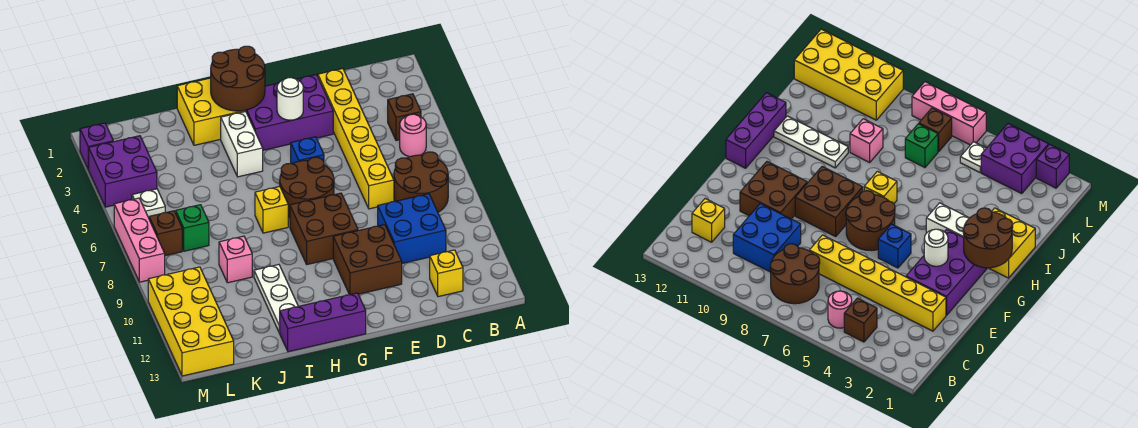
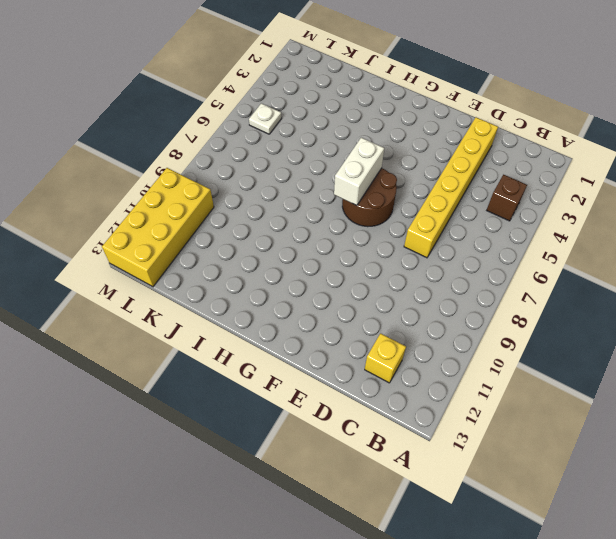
white 1x2 brick [334,138,384,205] -> white 1x2 brick moved to [221,111,263,177]
none -> pink 1x1 round brick [400,114,426,157]
none -> brown 2x2 round brick [394,152,448,212]
none -> blue 2x2 brick [378,194,446,263]

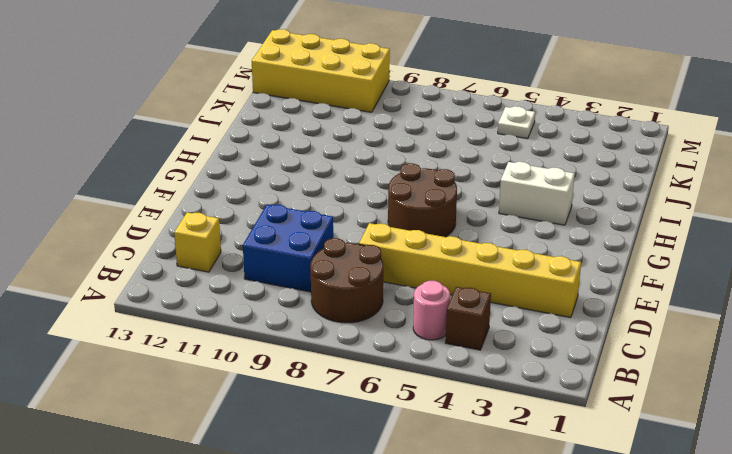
none -> purple 2x3 brick [246,75,333,150]
none -> brown 2x2 brick [333,225,402,295]
none -> blue 1x1 brick [291,137,324,164]

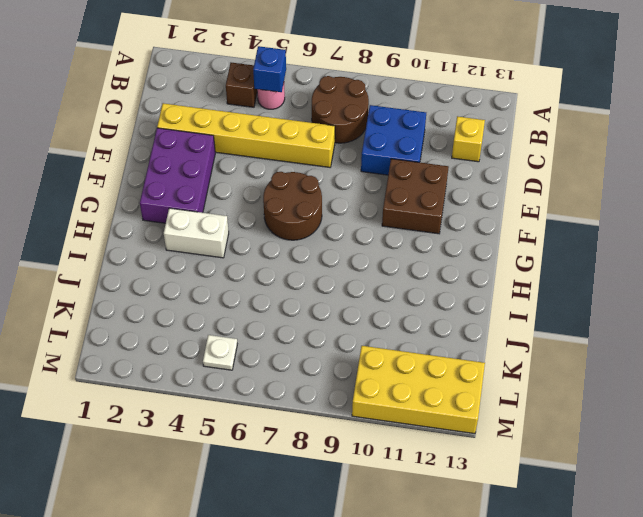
blue 1x1 brick [253,46,286,92] -> blue 1x1 brick moved to [291,137,324,164]
none -> brown 2x2 brick [290,193,358,264]
none -> purple 1x3 brick [279,293,366,352]
none -> yellow 2x2 brick [177,78,246,145]

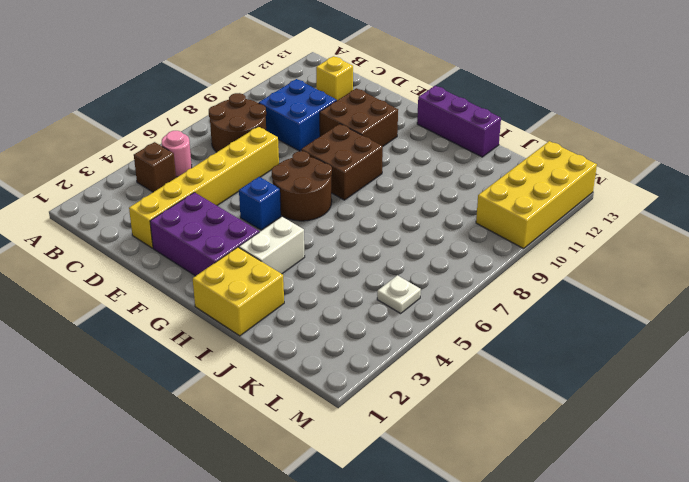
none -> yellow 1x1 brick [255,187,288,233]
none -> white 1x3 plate [254,265,298,333]
none -> pink 1x1 brick [219,236,252,283]

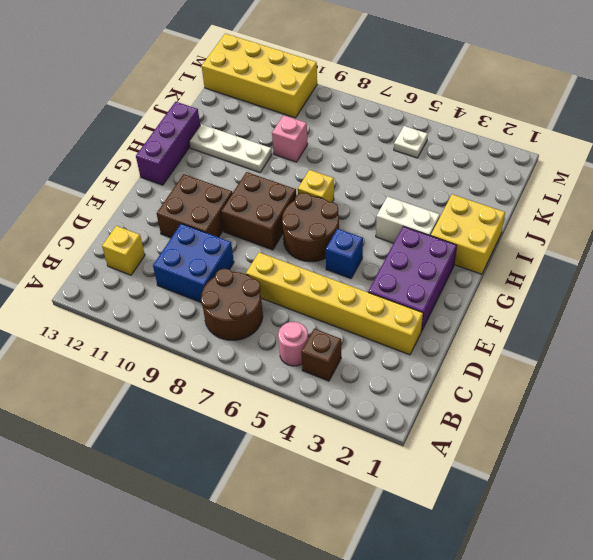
none -> green 1x1 brick [176,205,209,251]
none -> purple 2x2 brick [88,136,157,207]
none -> brown 1x1 brick [149,211,182,256]

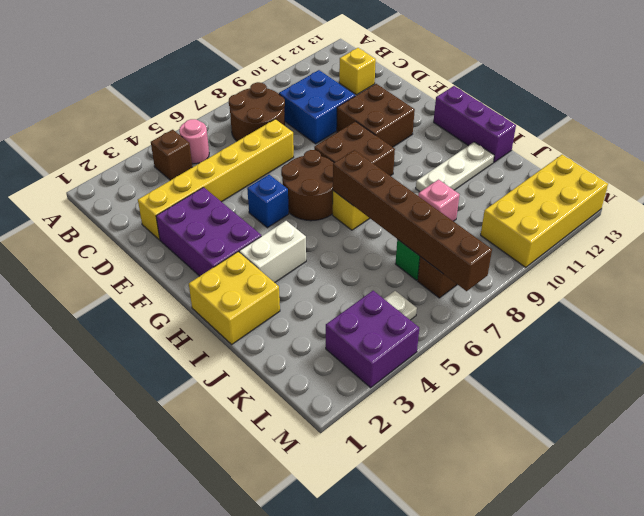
brown 1x6 brick [333,150,492,291] -> none
none -> purple 1x1 brick [80,123,113,169]
none -> pink 1x3 brick [114,198,165,282]
none -> white 1x1 round brick [277,78,303,120]

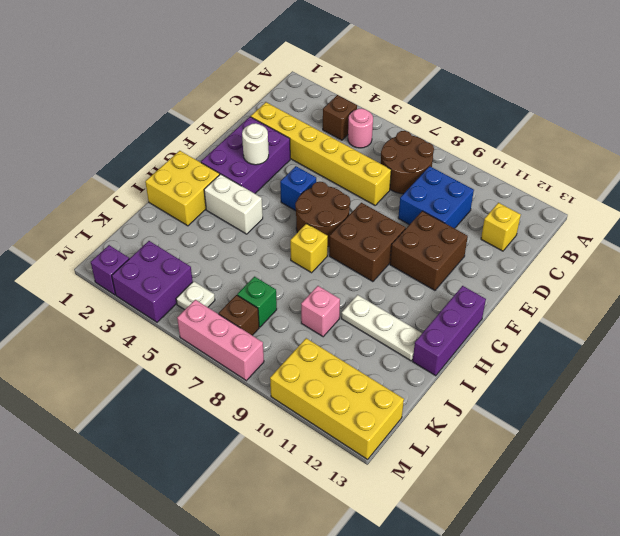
none -> brown 2x2 round brick [211,46,265,111]

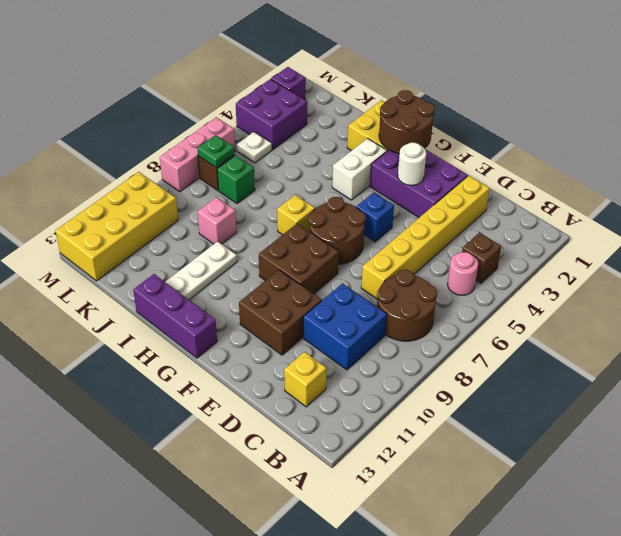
green 1x1 plate [197,135,234,168] -> none

